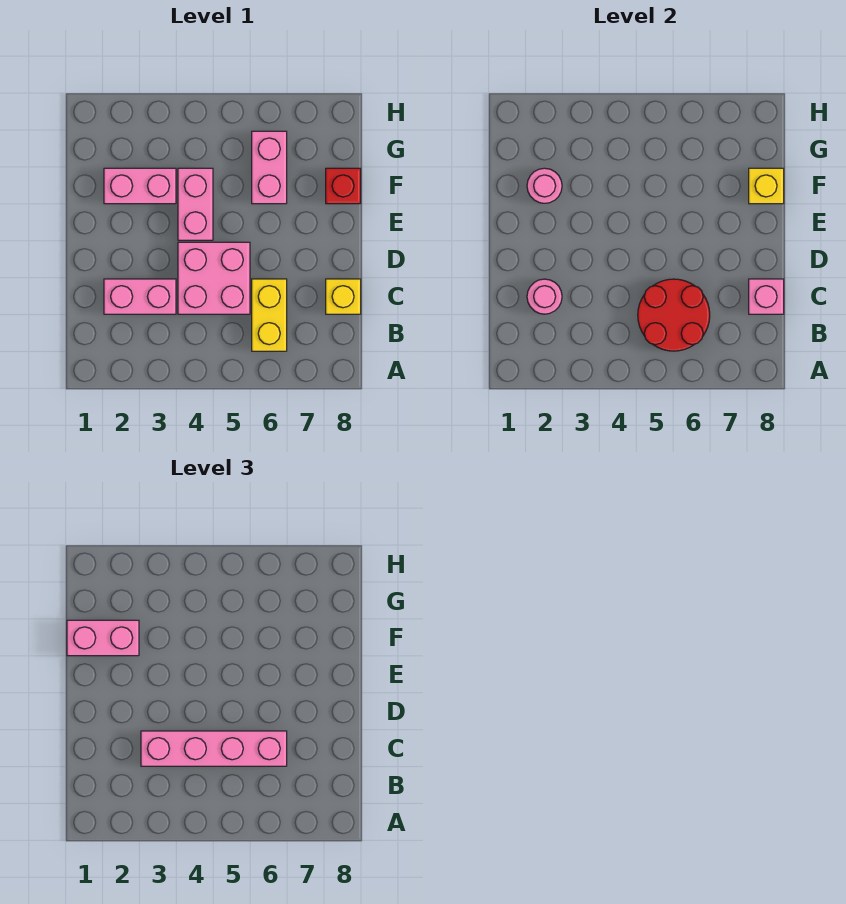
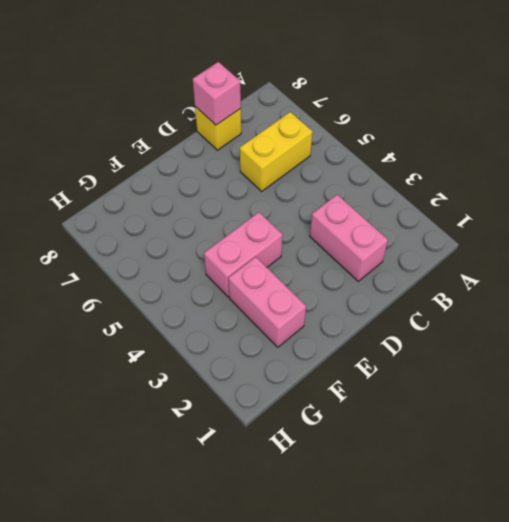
none -> pink 2x2 brick [178,242,250,314]
none -> pink 1x2 brick [252,131,287,204]
none -> red 1x1 brick [326,168,361,204]

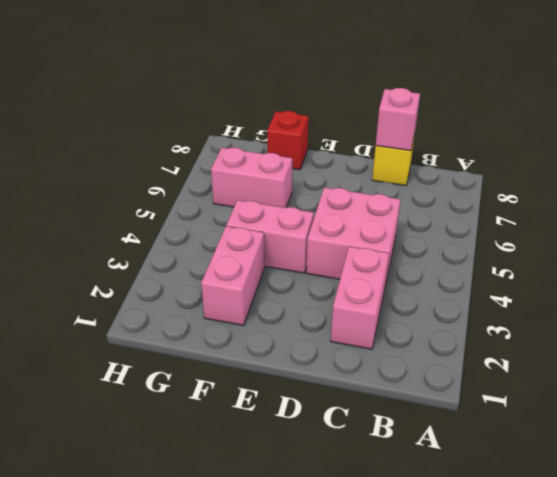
none -> yellow 1x2 brick [252,279,287,351]
none -> red 2x2 round brick [638,279,710,351]
none -> pink 1x1 round brick [527,279,562,314]

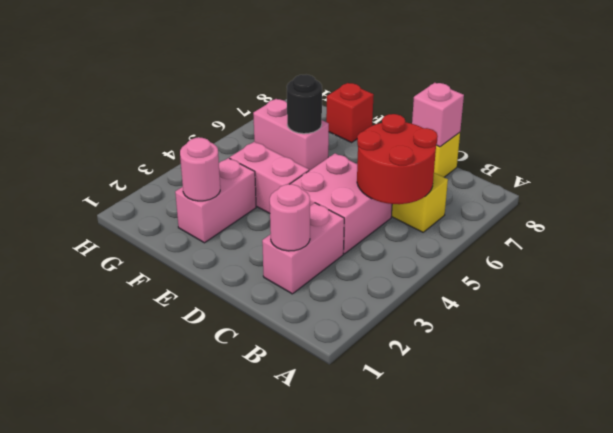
black 1x1 round brick [287,74,322,134] -> none
none -> yellow 1x1 brick [749,168,784,204]
none -> pink 1x4 brick [141,731,287,766]
none -> pink 1x2 brick [67,620,139,656]

